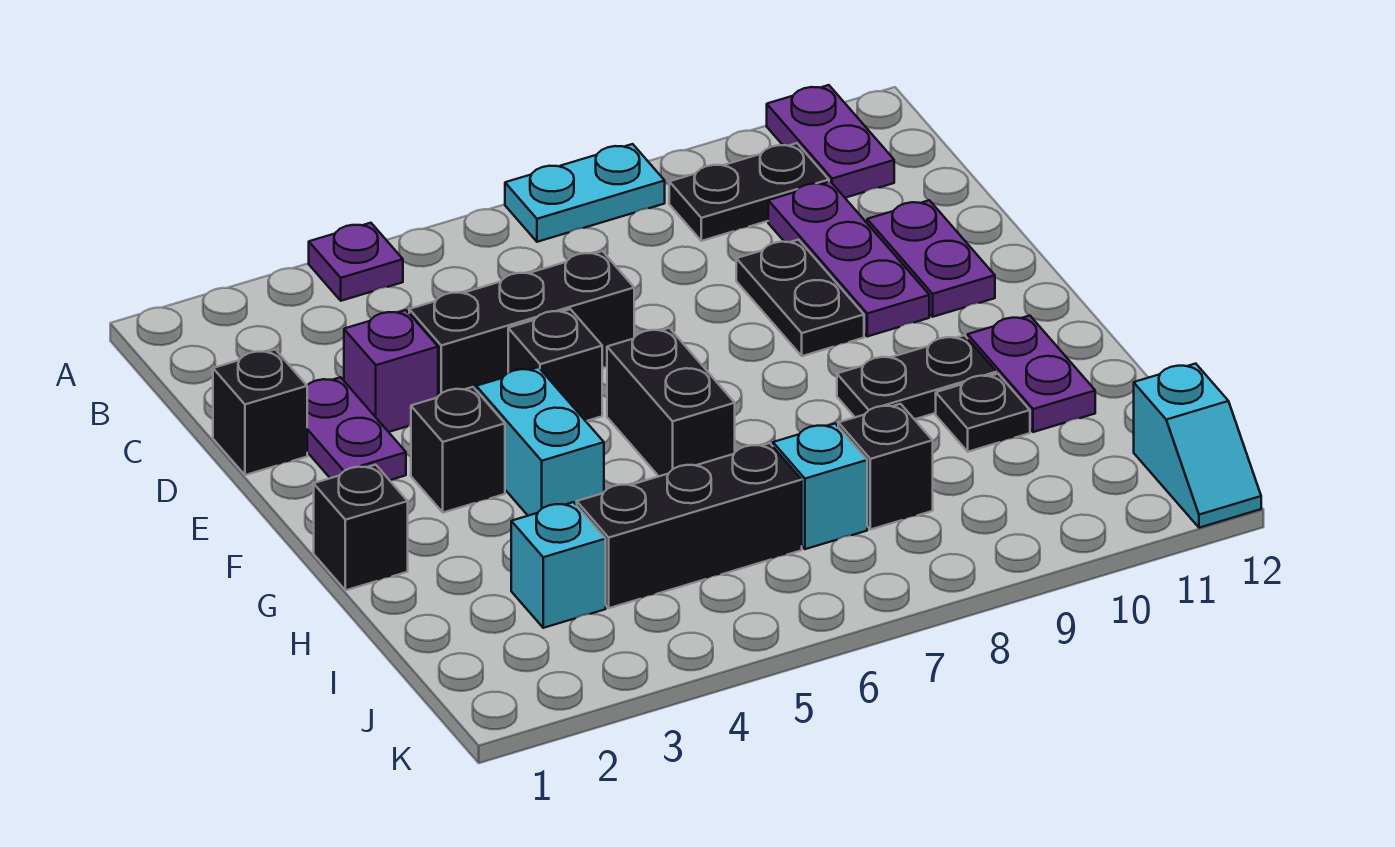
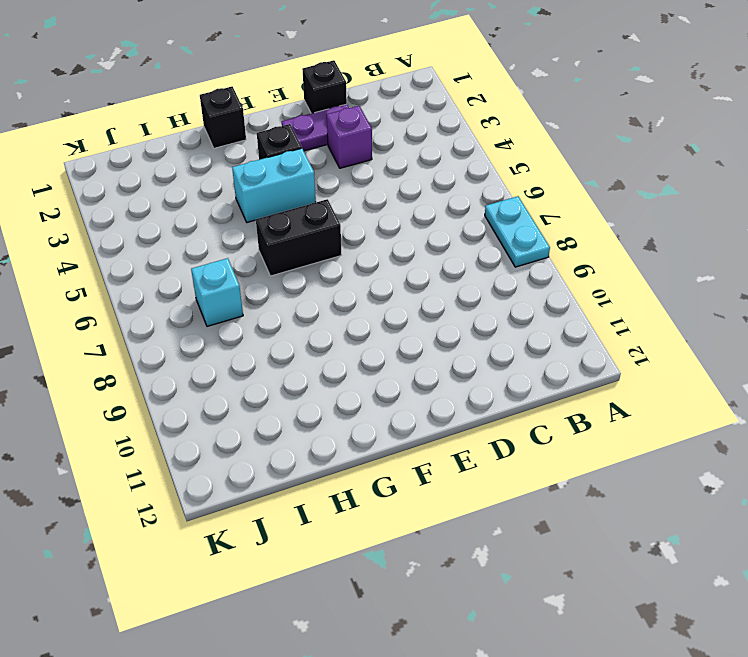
none -> purple 1x1 plate [309,223,403,301]
none -> purple 1x2 plate [767,85,894,198]
none -> black 1x2 plate [669,143,829,241]

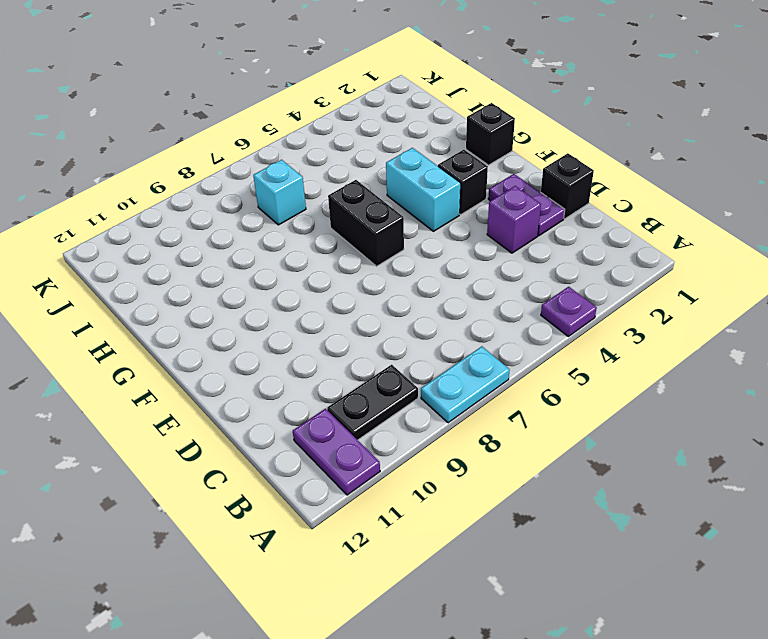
none -> purple 1x3 plate [768,182,929,336]
none -> black 1x3 brick [409,251,634,396]
none -> black 1x2 plate [736,240,864,356]

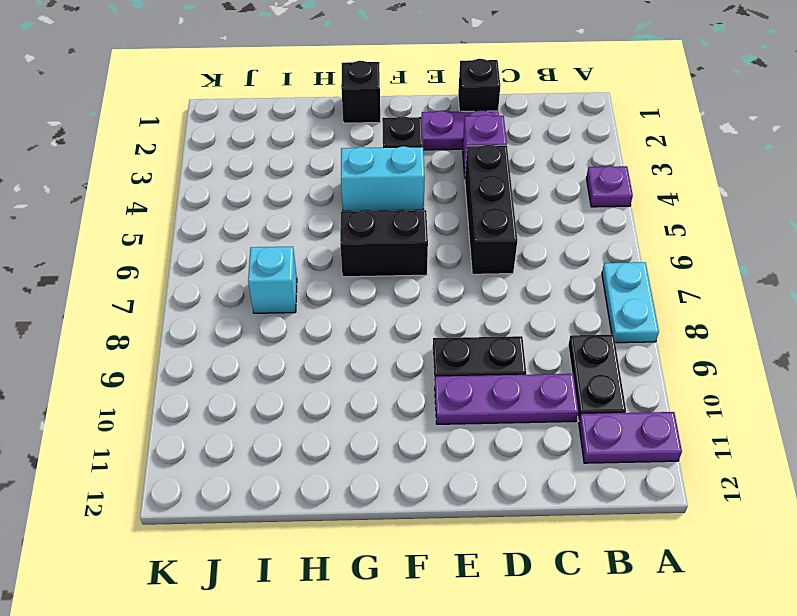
none -> purple 1x2 plate [867,200,995,317]
none -> black 1x1 brick [508,309,602,421]
none -> black 1x2 plate [837,335,996,419]

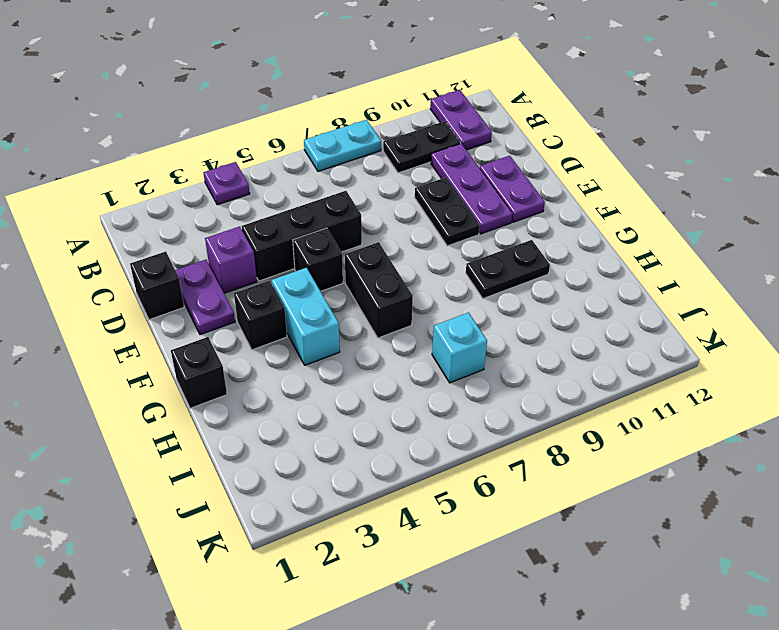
none -> purple 1x2 plate [968,316,1095,432]
none -> black 1x1 plate [936,374,1030,452]
none -> cyan 1x1 brick [511,502,606,628]

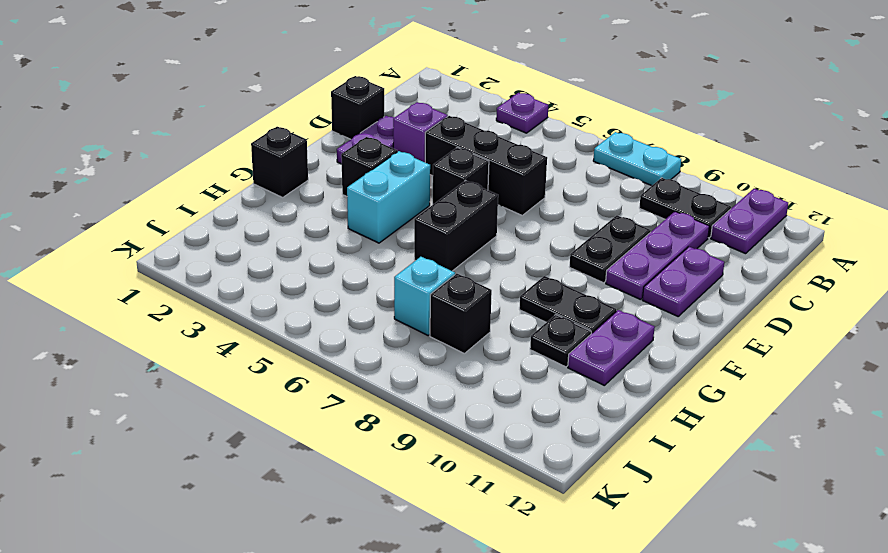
none -> cyan 1x1 brick [511,502,606,628]
none -> black 1x3 brick [577,443,802,608]
none -> cyan 1x2 slope [1134,364,1261,528]

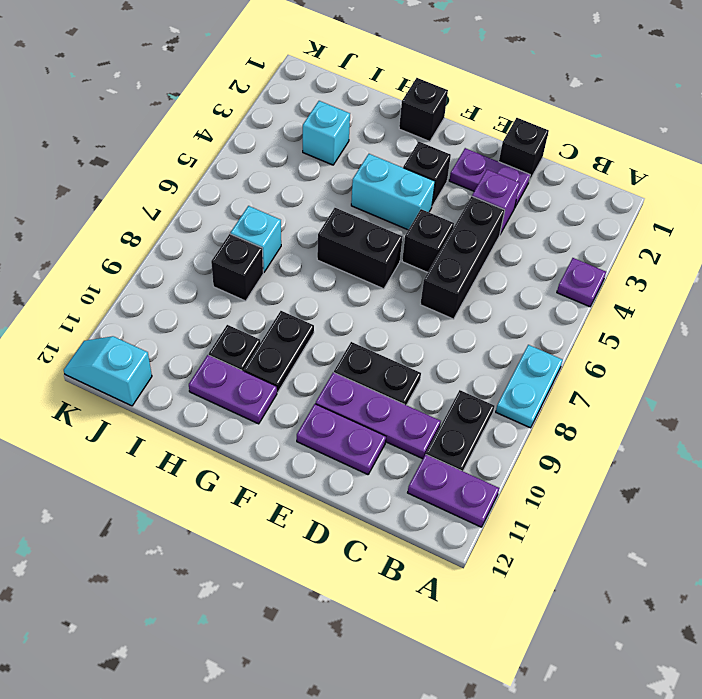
none -> black 1x3 brick [577,443,802,608]

